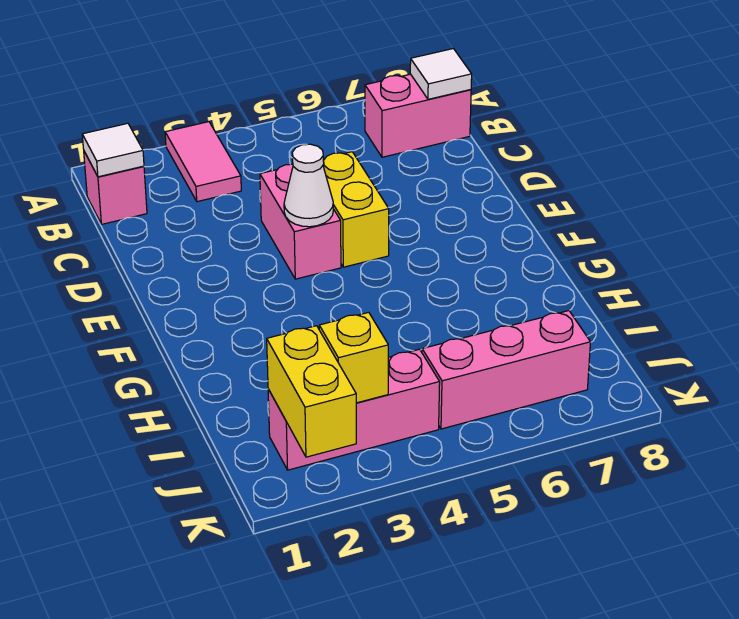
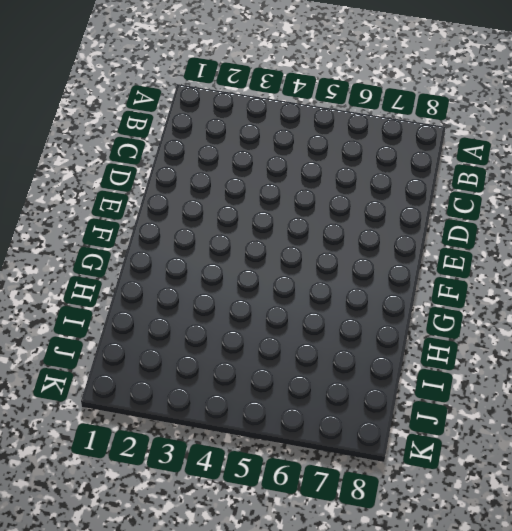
none -> pink 1x2 tile [165,122,241,202]
none -> pink 1x1 brick [84,152,147,224]
none -> pink 1x2 brick [365,74,471,157]

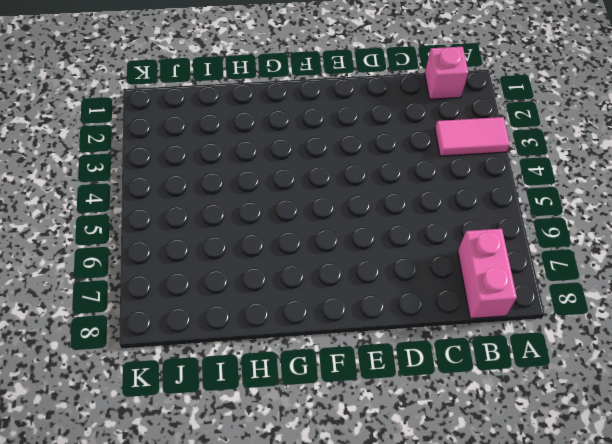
none -> pink 1x2 brick [260,164,341,279]
none -> yellow 1x2 brick [323,152,389,267]
none -> pink 1x3 brick [268,349,440,470]

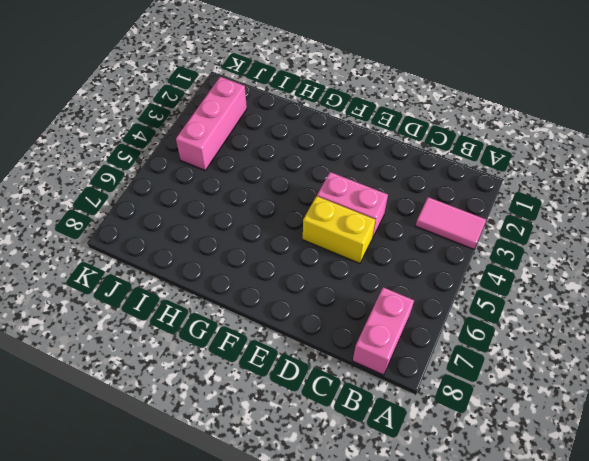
none -> pink 1x1 brick [84,152,147,224]
none -> pink 1x3 brick [422,311,591,429]
none -> white 1x1 tile [82,123,144,177]

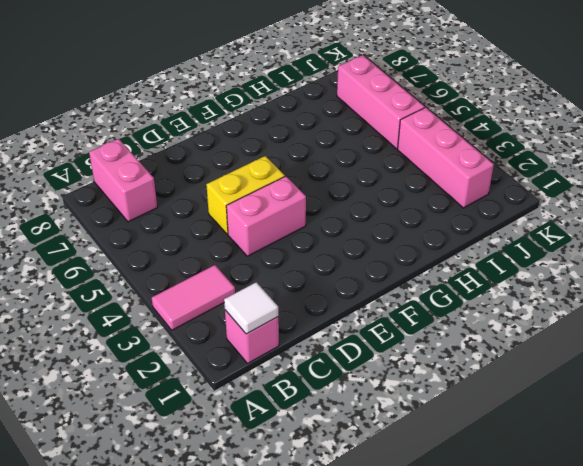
none -> white 1x1 tile [410,49,472,99]
none -> white 1x1 cone [284,144,333,227]
none -> yellow 1x2 brick [267,326,356,457]

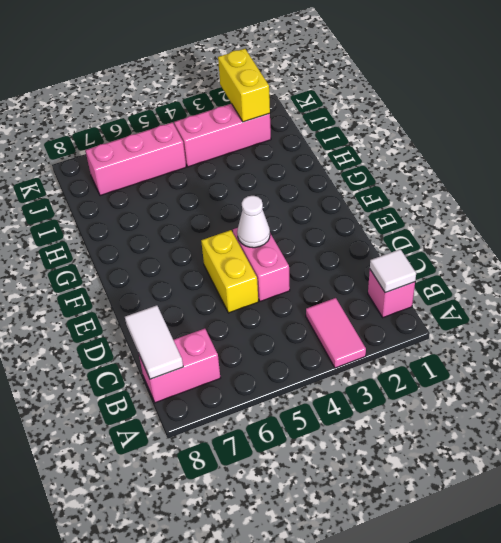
white 1x2 tile [125,305,183,379] -> white 1x1 tile [410,49,472,99]
none -> yellow 1x1 brick [319,312,388,403]

